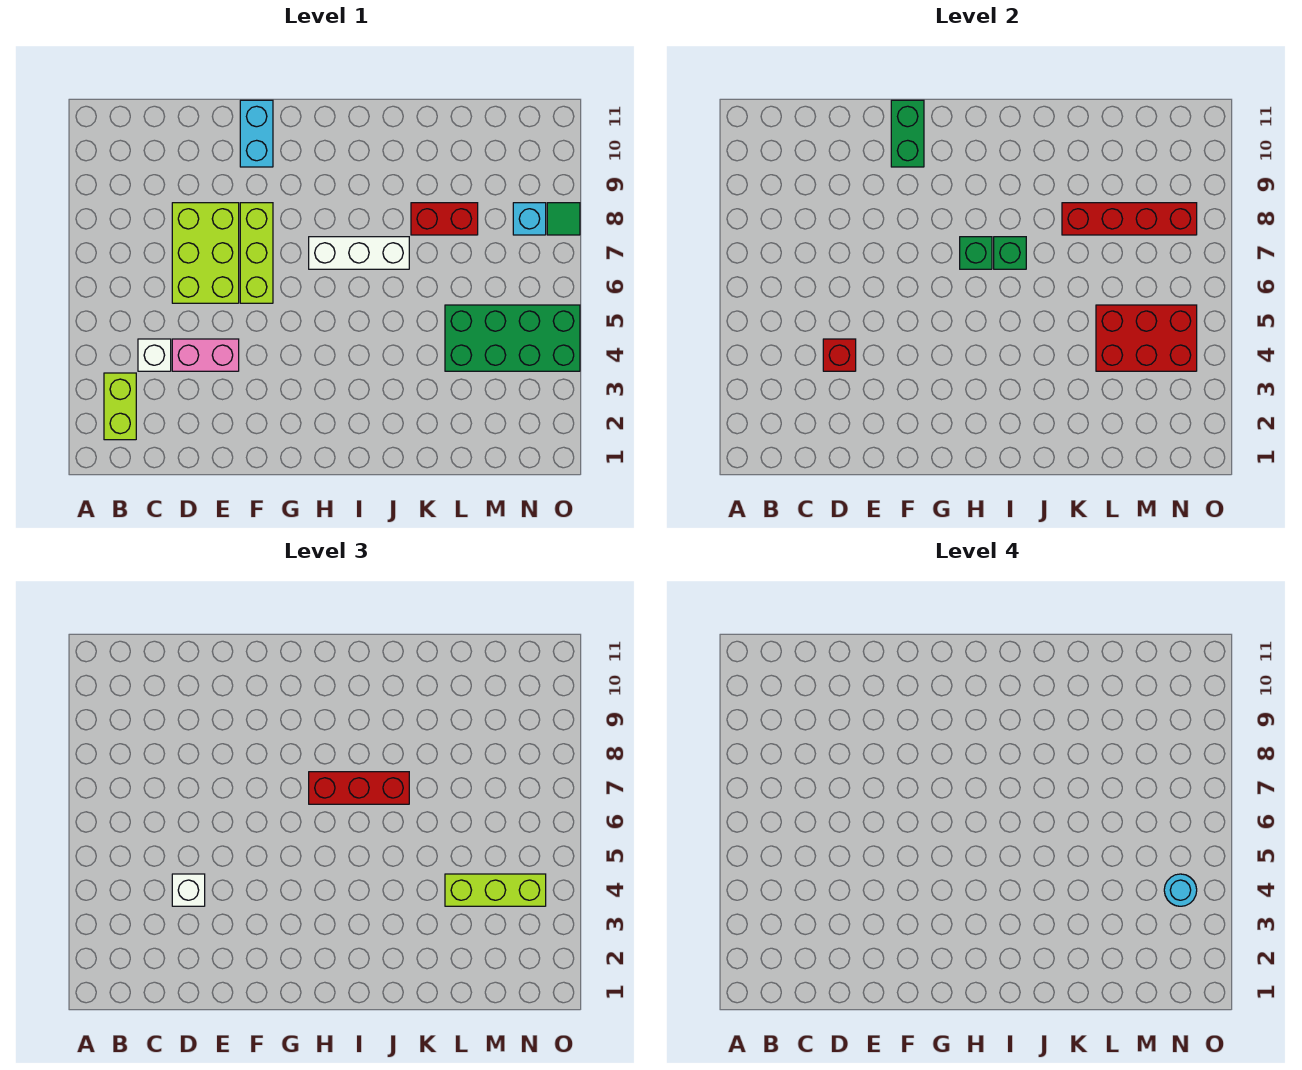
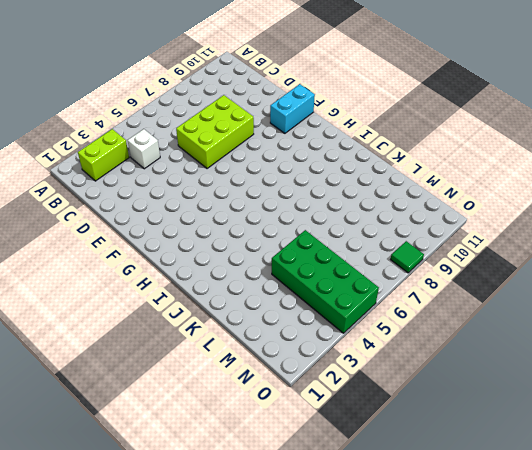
none -> pink 1x2 brick [172,339,239,371]
none -> lime 1x3 brick [240,203,273,303]
none -> white 1x3 brick [309,237,409,269]

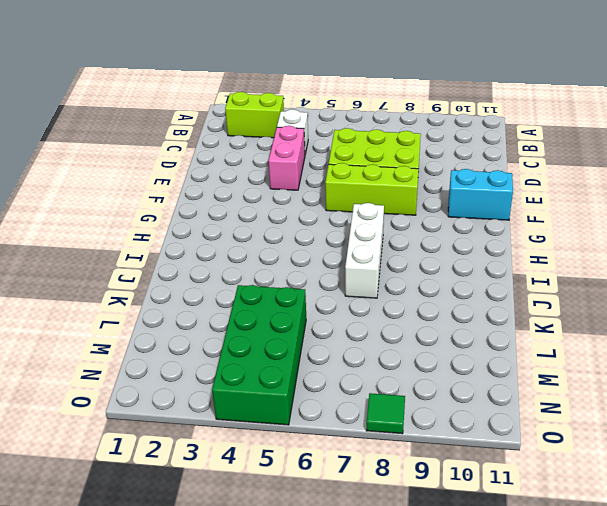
none -> red 1x2 brick [411,203,478,235]
none -> cyan 1x1 brick [513,203,546,235]
none -> red 1x1 brick [823,339,856,371]

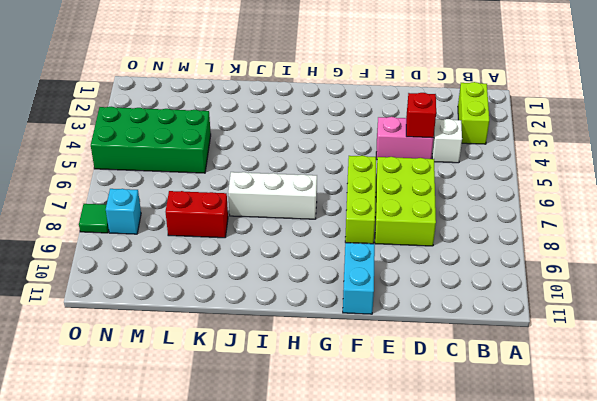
none -> green 1x2 brick [891,100,924,167]
none -> green 1x1 brick [960,237,992,269]
none -> green 1x1 brick [994,237,1026,269]

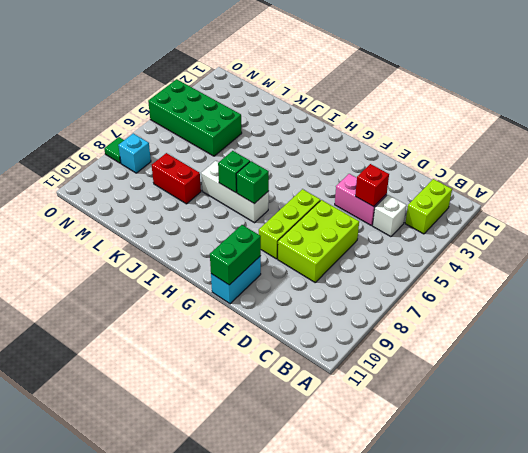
none -> red 1x4 brick [1062,203,1197,235]
none -> red 2x3 brick [1096,305,1197,371]
none -> white 1x1 brick [172,874,205,906]

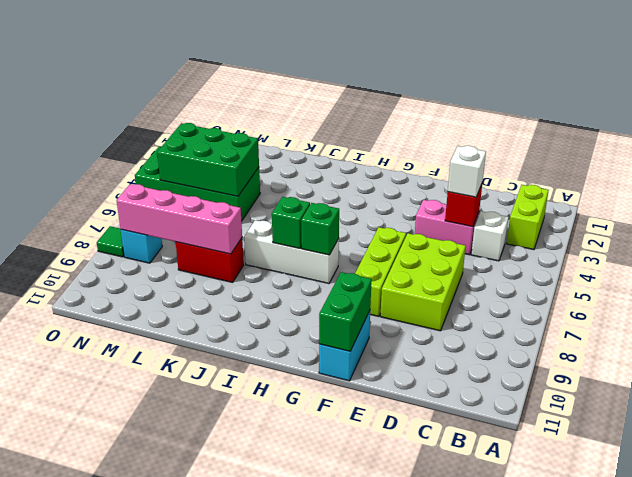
pink 1x4 brick [116,184,242,254] -> red 1x4 brick [1062,203,1197,235]
green 2x3 brick [157,123,259,196] -> red 2x3 brick [1096,305,1197,371]
none -> red 1x3 brick [309,772,409,804]
none -> lime 1x3 brick [445,874,546,906]
none -> cyan 1x1 round brick [1164,874,1197,906]

